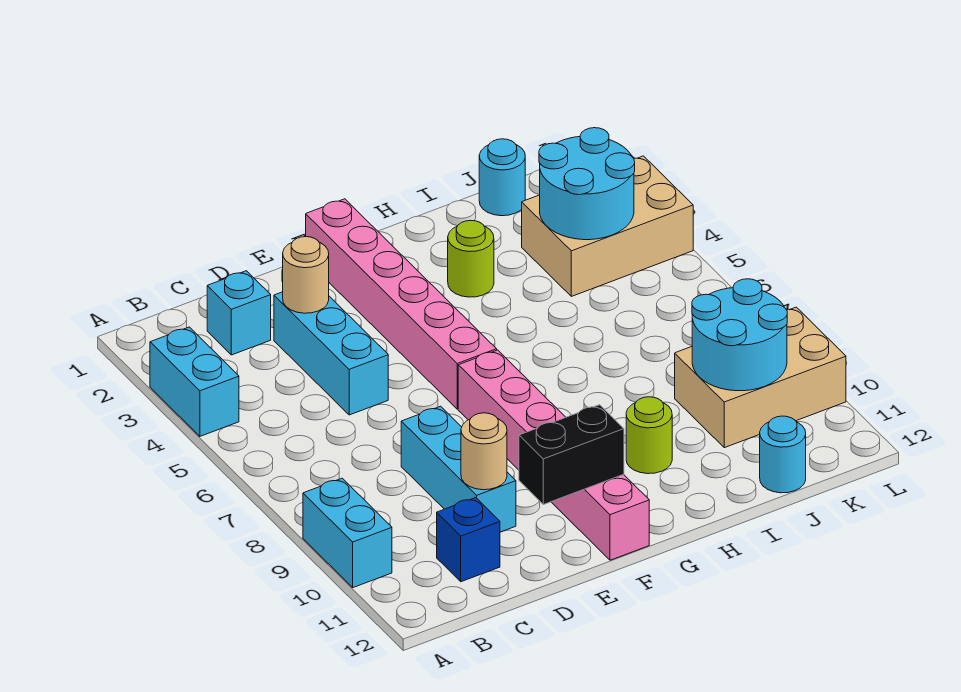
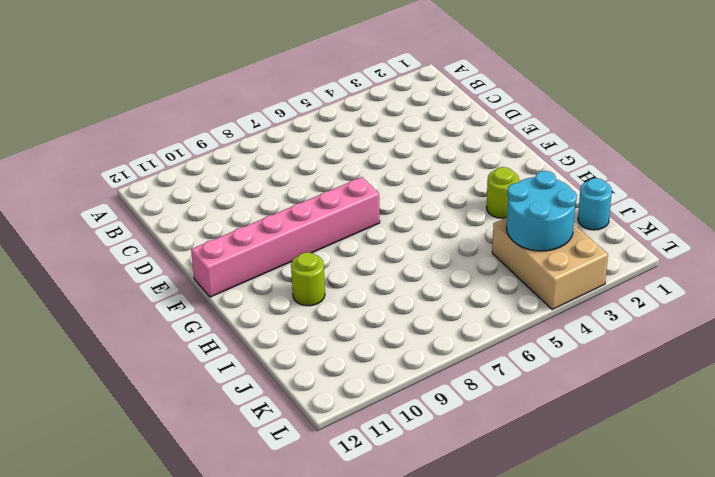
none -> cyan 1x2 brick [150,327,239,436]
none -> cyan 1x2 brick [303,478,392,588]
none -> cyan 1x1 brick [207,271,271,355]

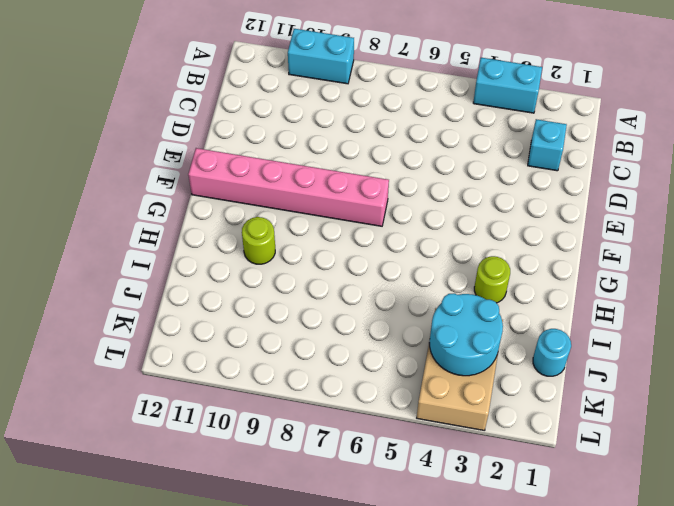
none -> blue 1x1 brick [437,498,500,582]
none -> cyan 1x3 brick [274,292,388,415]
none -> cyan 1x3 brick [401,406,516,532]

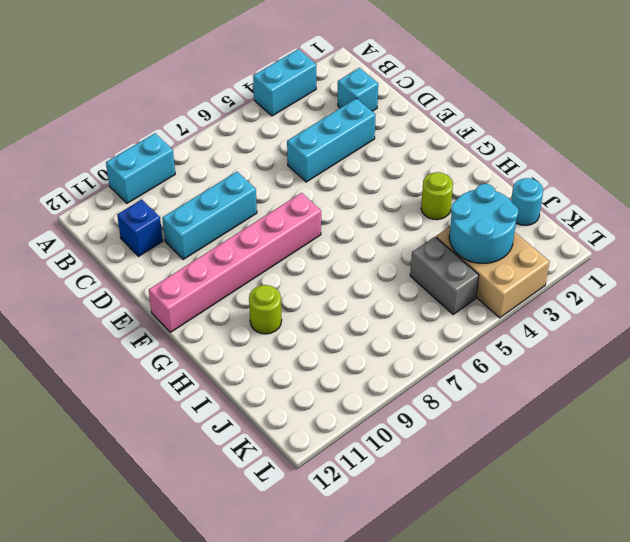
grey 1x2 brick [410,237,479,314] -> none
none -> pink 1x6 brick [306,199,497,409]
none -> tan 2x3 brick [675,307,846,448]
none -> cyan 1x1 round brick [760,416,806,493]

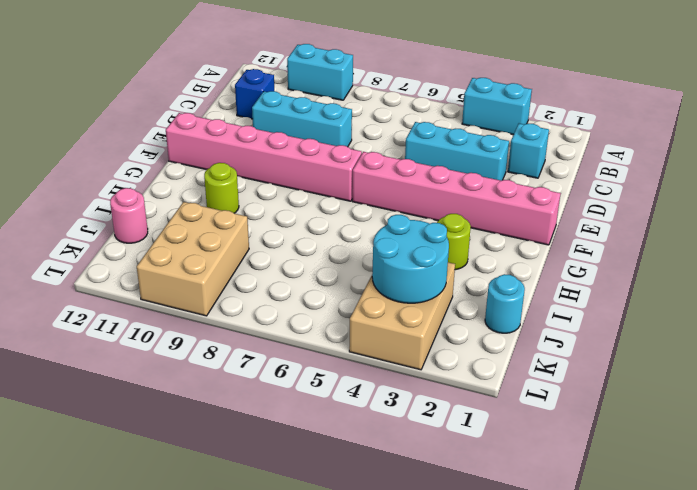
pink 1x1 round brick [110,188,148,243] -> cyan 1x1 round brick [760,416,806,493]
none -> tan 1x1 round brick [283,237,329,313]
none -> tan 1x1 round brick [461,413,507,490]
none -> black 1x2 brick [519,405,624,504]

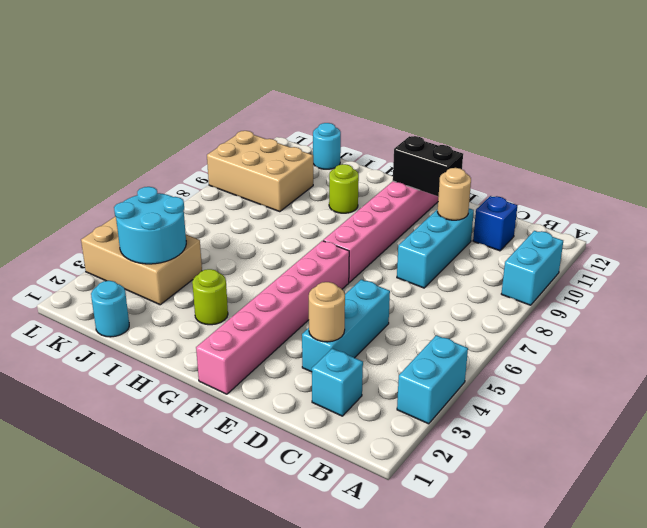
none -> cyan 2x2 round brick [692,279,787,391]

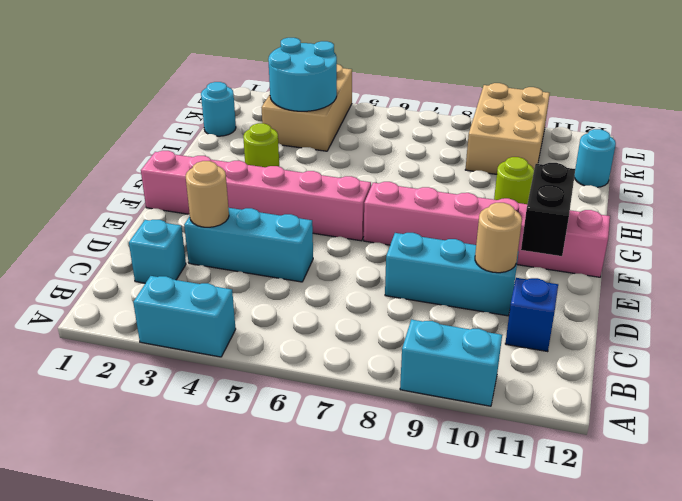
none -> cyan 2x2 round brick [692,279,787,391]

